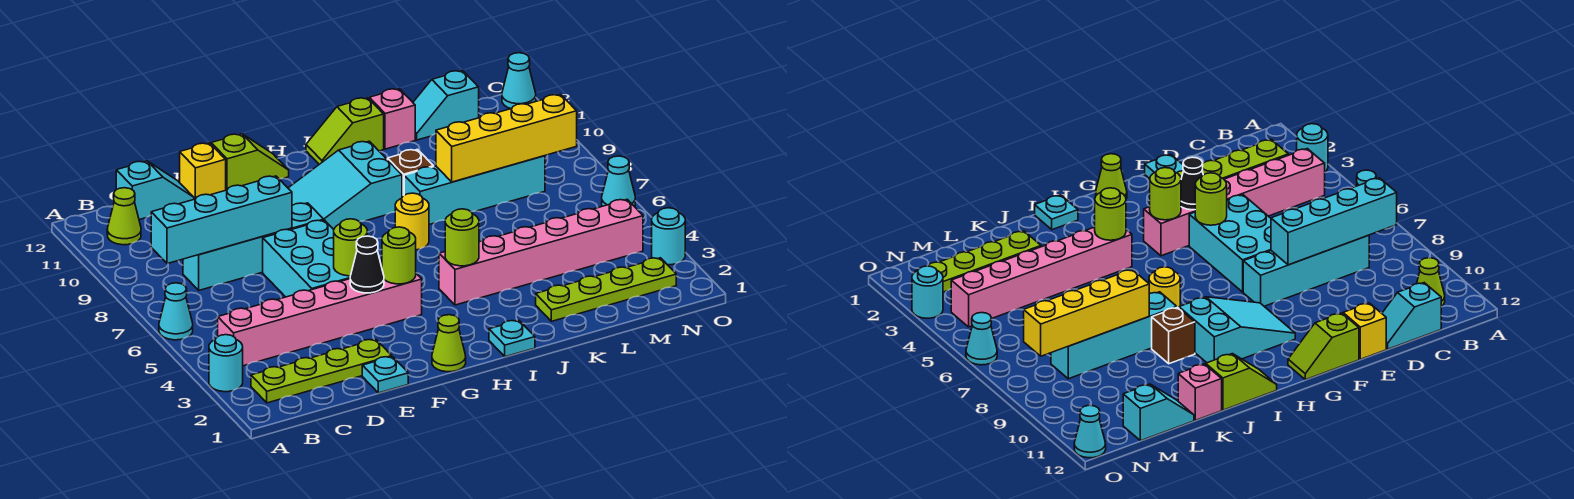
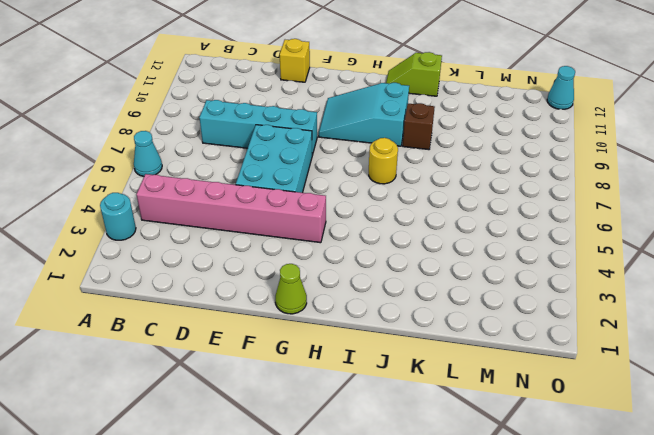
none -> lime 1x4 plate [251,339,392,403]
none -> lime 1x1 cone [107,188,141,245]
none -> cyan 1x2 slope [116,161,194,220]
none -> cyan 1x1 plate [362,357,408,393]

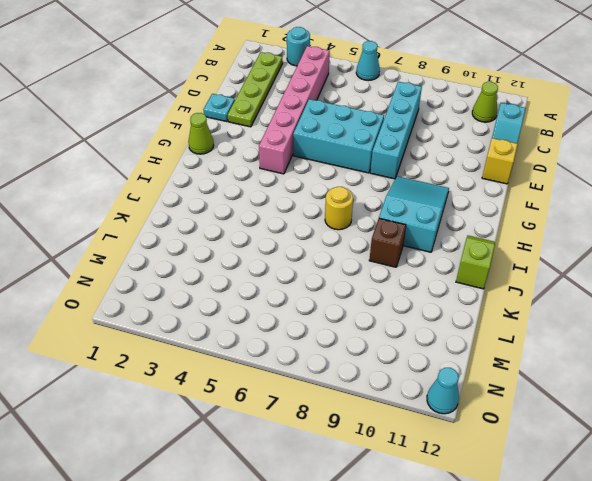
none -> lime 1x2 slope [211,134,289,190]
none -> cyan 1x1 plate [489,320,535,357]
none -> pink 1x6 brick [439,199,643,305]
none -> cyan 1x4 brick [404,156,545,225]

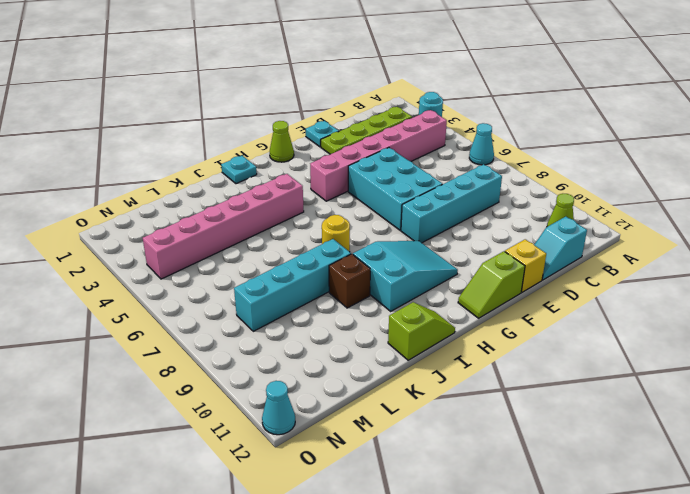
none -> lime 1x4 plate [536,258,676,321]
none -> pink 1x1 brick [369,89,415,149]
none -> cyan 1x2 slope [413,71,479,140]
none -> cyan 1x1 round brick [652,208,685,265]

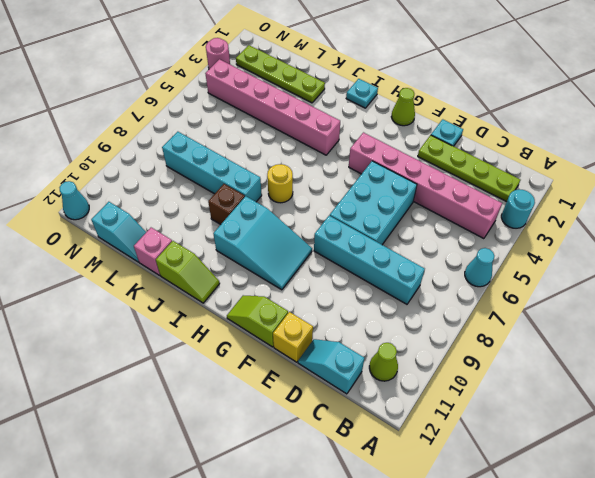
pink 1x1 round brick [206,38,230,69] -> cyan 1x1 round brick [652,208,685,265]
none -> cyan 1x1 cone [602,156,635,207]
none -> cyan 1x4 brick [151,176,292,264]
none -> black 1x1 cone [350,236,384,293]
none -> lime 1x1 round brick [334,219,367,276]

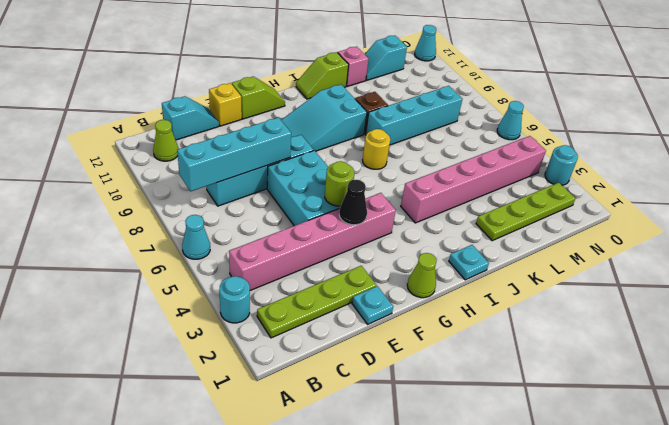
none -> lime 1x1 round brick [382,227,416,284]
none -> lime 1x1 round brick [445,209,479,266]
none -> yellow 1x4 brick [436,95,577,182]

